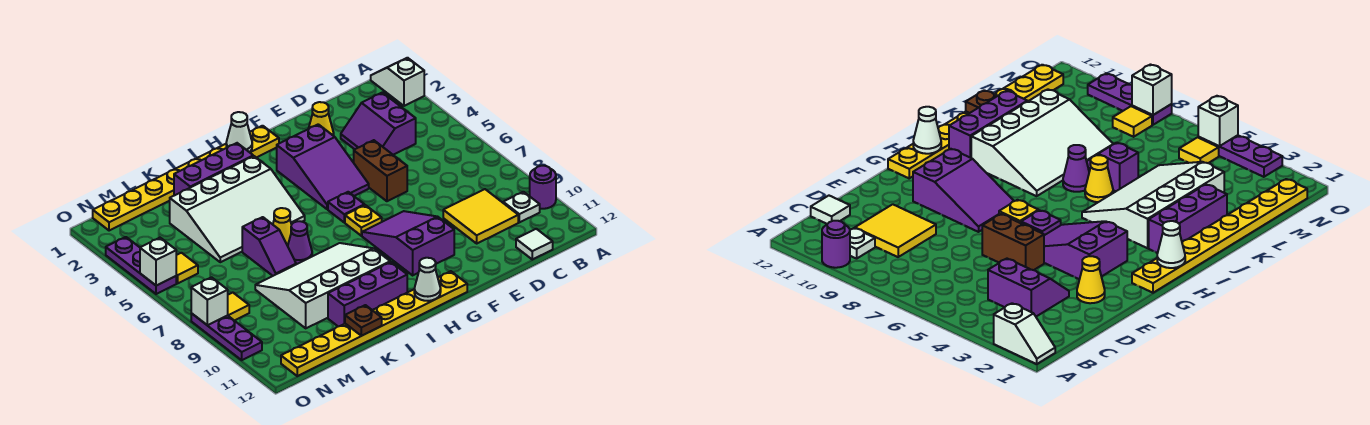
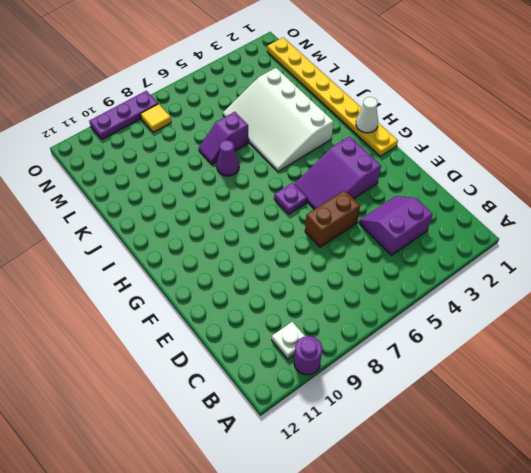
none -> white 1x2 slope [371,58,424,106]
none -> yellow 2x2 tile [443,189,518,243]
none -> white 1x1 tile [516,229,553,259]
none -> yellow 1x1 cone [309,102,334,136]

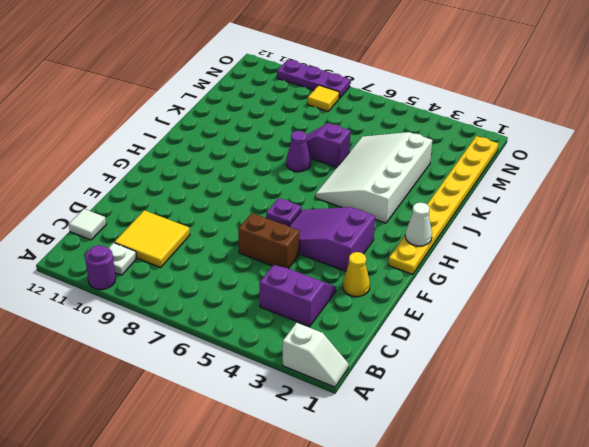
none -> purple 2x3 slope [362,211,454,275]
none -> yellow 1x1 plate [345,205,382,236]
none -> yellow 1x8 plate [281,271,467,376]
none -> purple 1x3 brick [174,143,253,196]

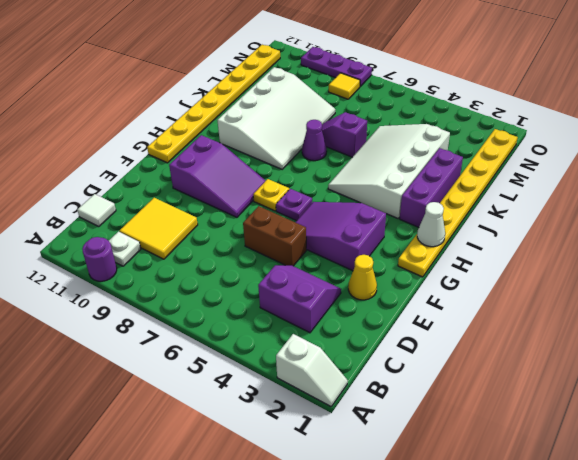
none -> purple 1x3 brick [328,262,407,326]
none -> yellow 1x1 cone [273,208,291,246]
none -> yellow 1x1 tile [176,253,198,283]
none -> purple 1x3 plate [106,237,176,294]

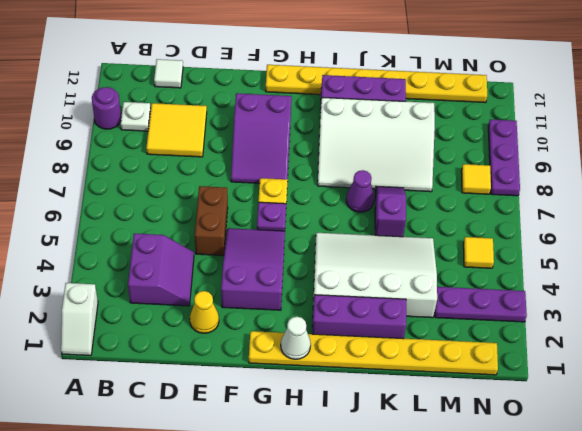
purple 1x3 plate [435,287,527,322] -> purple 1x3 plate turned to [106,237,176,294]
none -> yellow 1x1 cone [273,208,291,246]
none -> white 1x1 cone [414,258,441,301]
none -> brown 1x1 plate [345,305,382,336]
none -> white 1x1 brick [140,238,176,286]

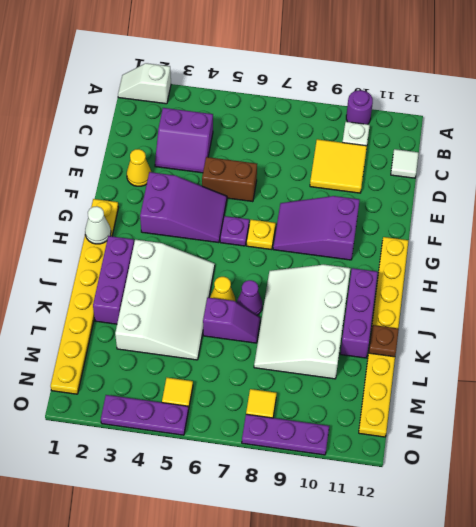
none -> white 1x1 cone [414,258,441,301]
none -> white 1x1 brick [140,238,176,286]
none -> white 1x1 brick [191,277,228,325]

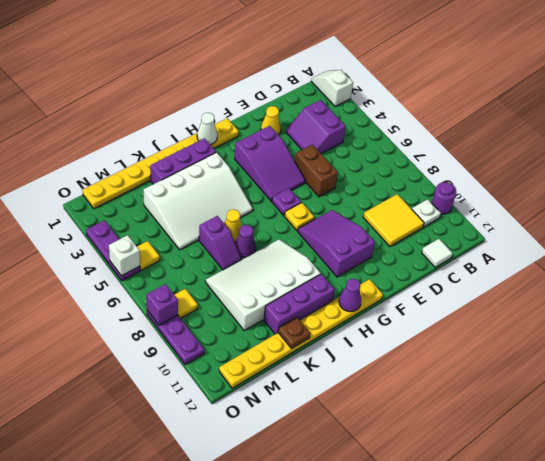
purple 1x1 cone [339,279,361,312] -> white 1x1 cone [414,258,441,301]
purple 1x1 brick [147,284,178,325] -> white 1x1 brick [191,277,228,325]

